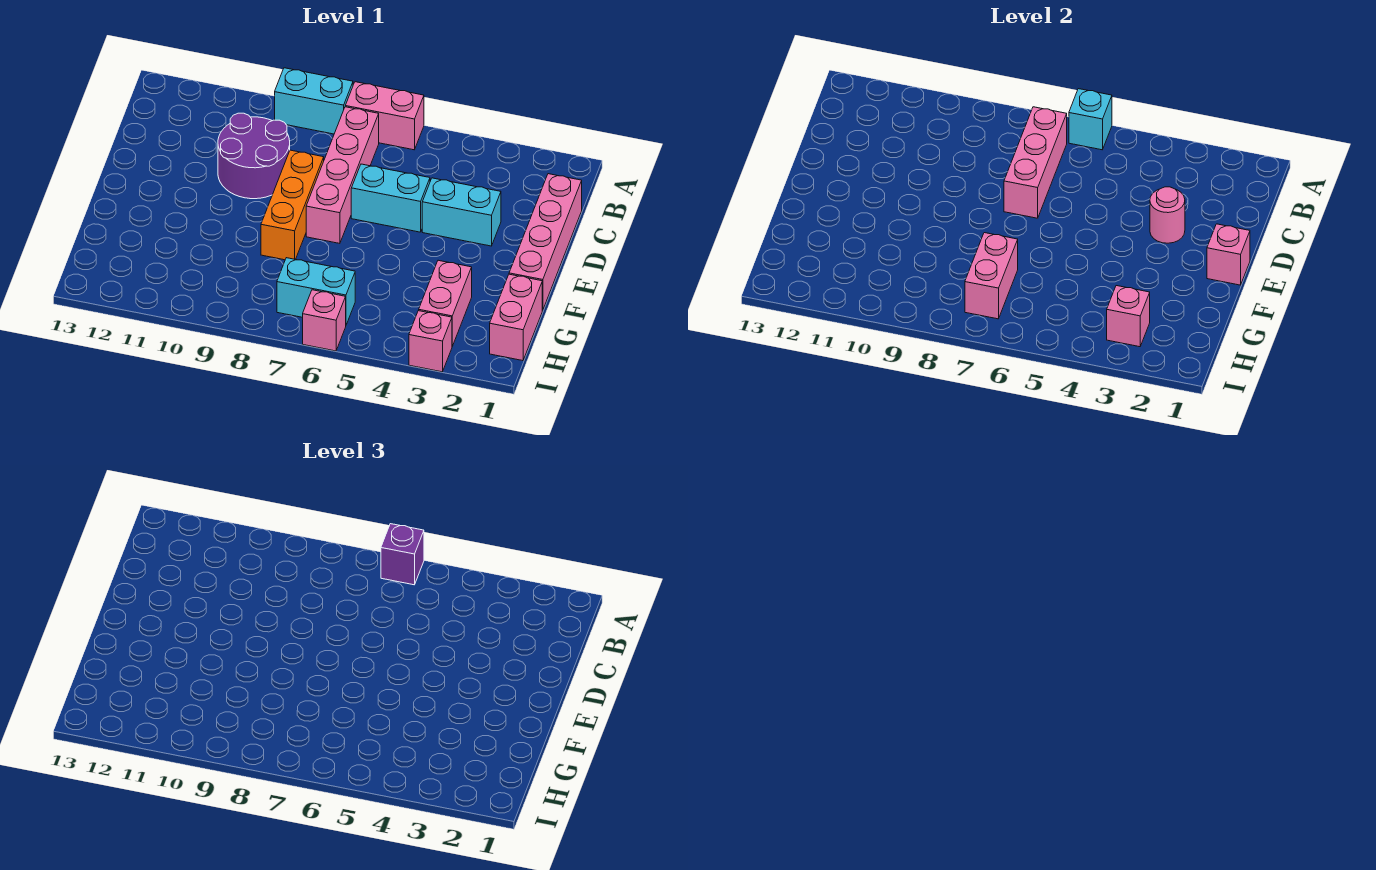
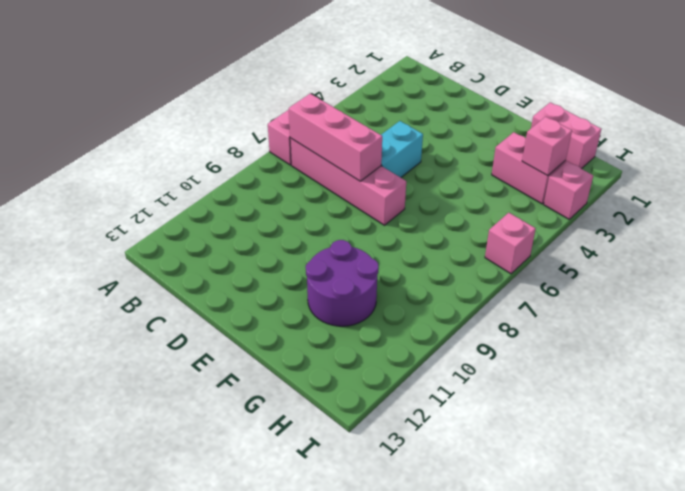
purple 2x2 round brick [306,240,379,326] -> purple 2x2 round brick moved to [218,113,290,199]
none -> cyan 1x2 brick [275,68,353,134]
none -> pink 1x4 brick [509,174,582,310]
none -> cyan 1x2 brick [422,178,501,246]

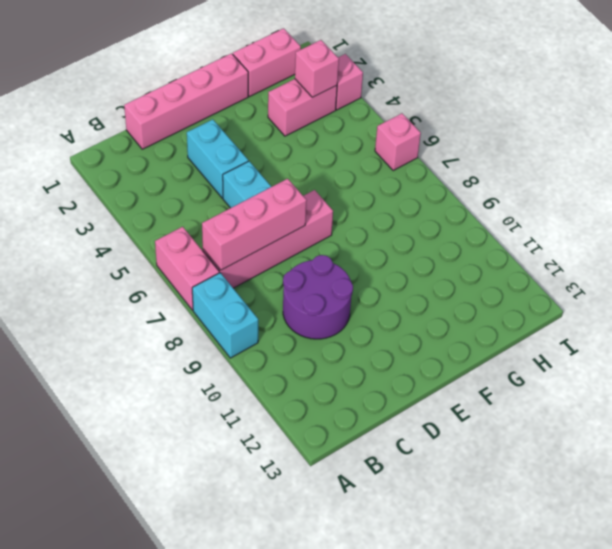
none -> orange 1x3 brick [261,150,324,260]
none -> cyan 1x2 brick [277,258,355,325]
none -> cyan 1x1 brick [1069,89,1112,150]

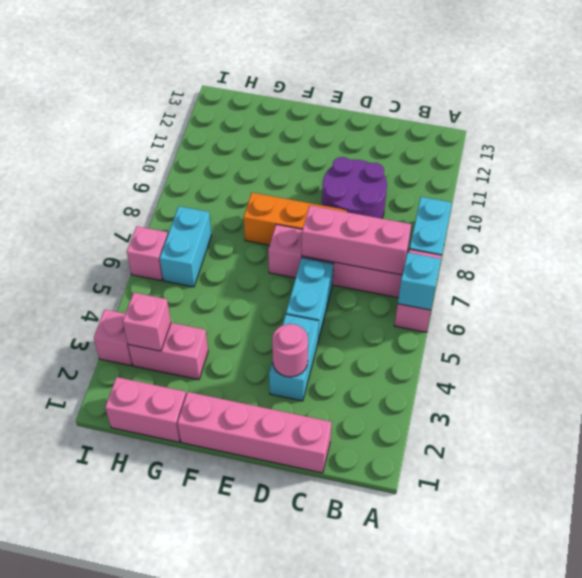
none -> pink 1x1 brick [1207,224,1250,285]
none -> pink 1x2 brick [965,233,1018,319]
none -> purple 1x1 brick [381,524,424,585]

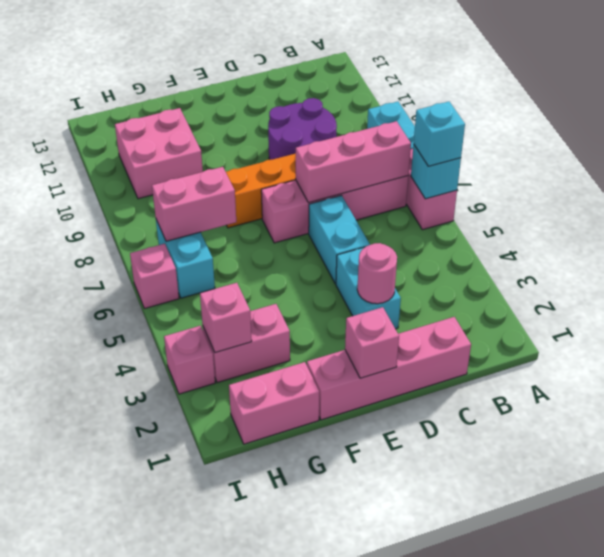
cyan 1x1 brick [414,102,465,166] -> purple 1x1 brick [381,524,424,585]
pink 2x2 brick [115,108,203,199] -> none

